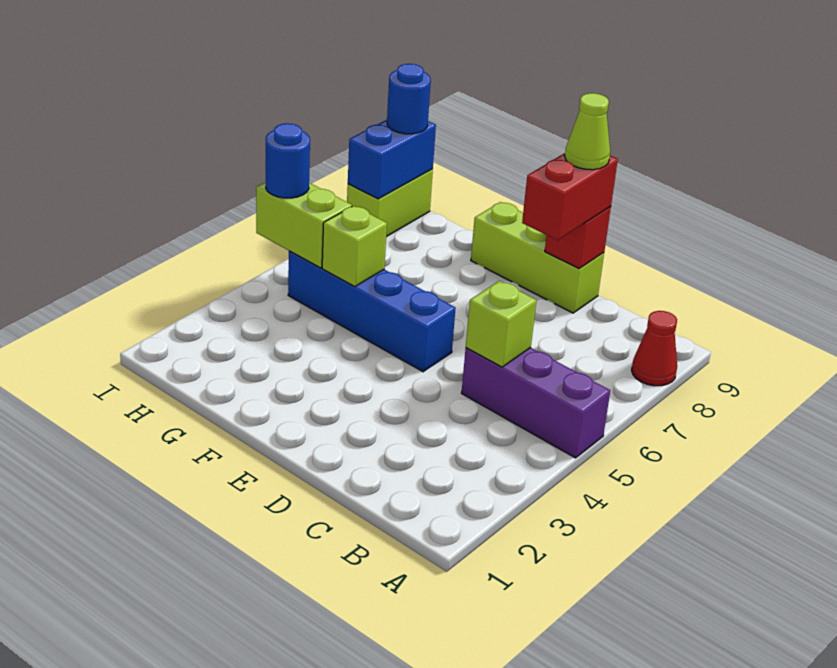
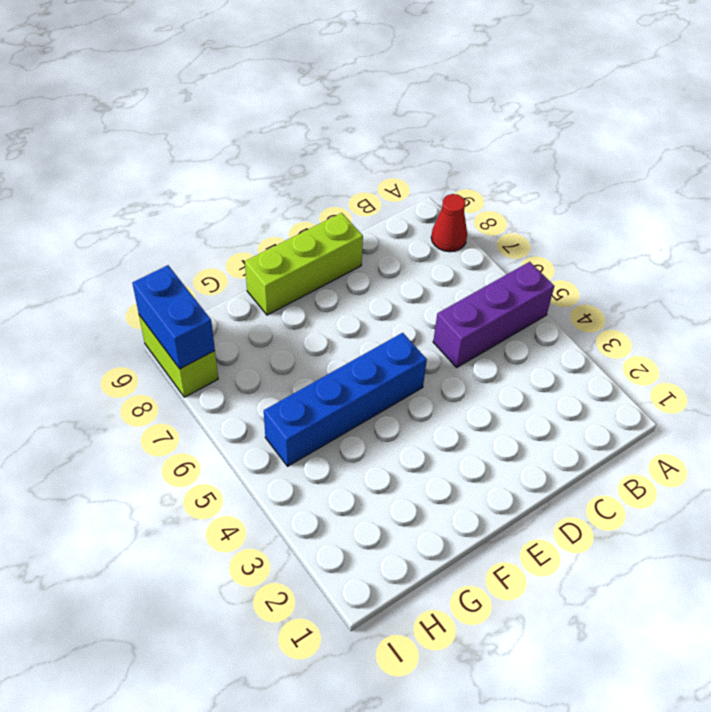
none -> lime 1x1 brick [466,281,536,367]
none -> red 1x1 brick [545,207,611,269]
none -> lime 1x1 brick [322,206,387,287]

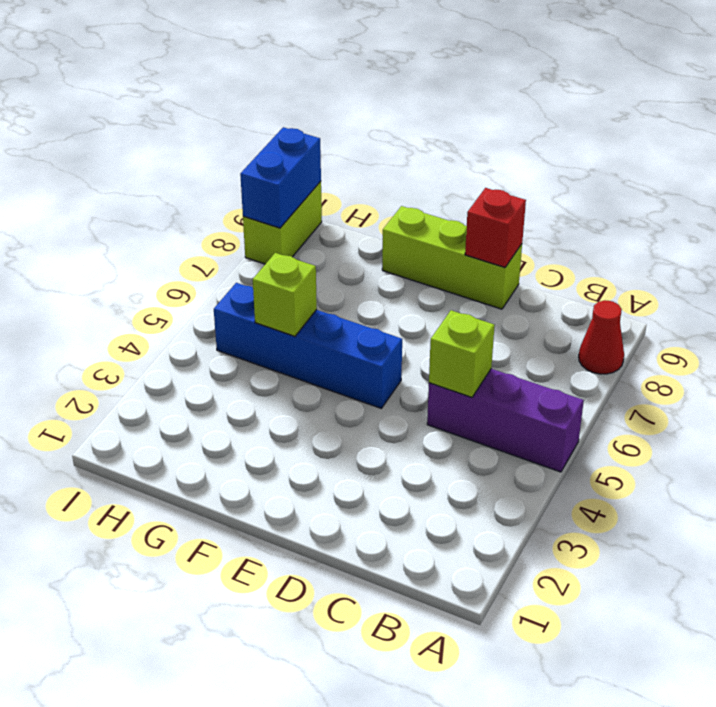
none -> lime 1x2 brick [256,182,352,268]
none -> red 1x2 brick [522,153,618,240]
none -> blue 1x1 round brick [266,123,310,198]

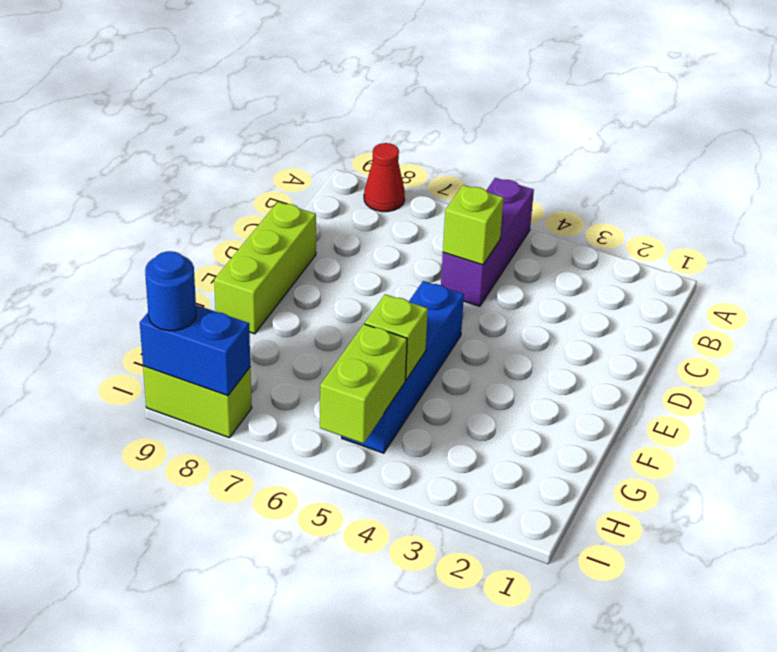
none -> red 1x1 brick [545,207,611,269]
none -> red 1x2 brick [522,153,618,240]
none -> blue 1x1 round brick [266,123,310,198]

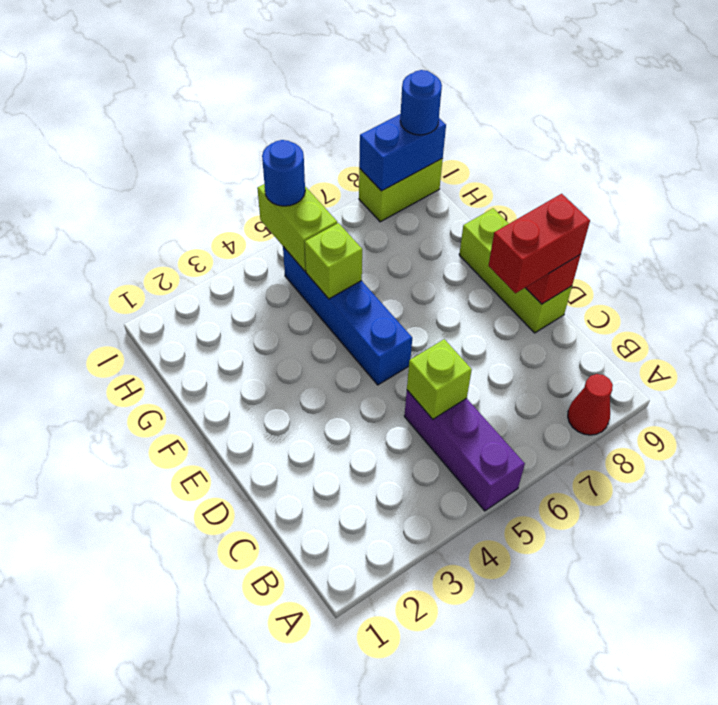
none -> lime 1x1 cone [565,93,610,170]

